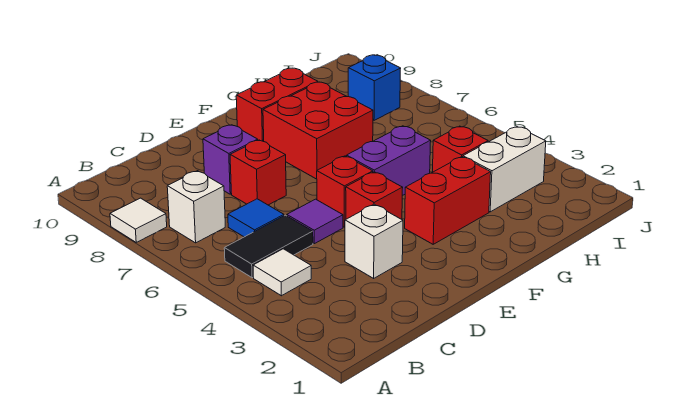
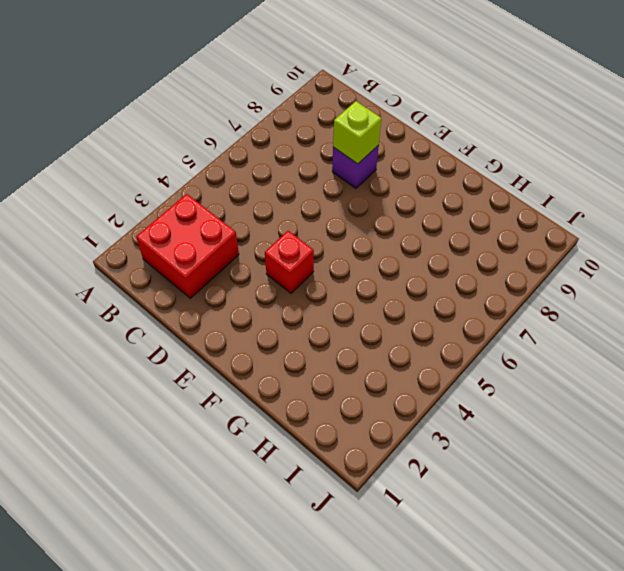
red 2x2 brick [136,194,239,298] -> red 2x2 brick moved to [263,82,373,179]
lime 1x1 brick [333,101,381,164] -> none
none -> white 1x1 tile [110,198,167,242]
none -> white 1x1 tile [253,249,311,296]
none -> black 1x2 tile [224,215,313,278]

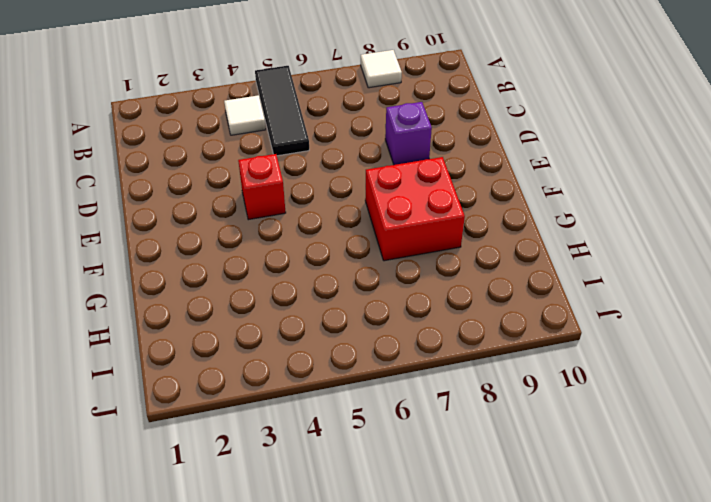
black 1x3 tile [255,66,309,156] -> black 1x2 tile [224,215,313,278]
none -> white 1x1 brick [167,171,225,243]
none -> blue 1x1 tile [228,199,284,237]
none -> white 1x1 brick [345,204,403,278]

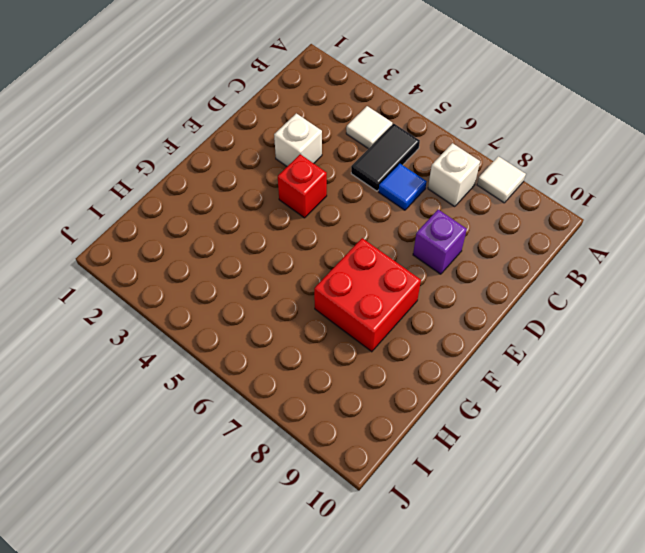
none -> purple 1x1 tile [287,199,343,244]
none -> red 1x1 brick [230,140,286,205]
none -> red 1x1 brick [317,156,373,227]

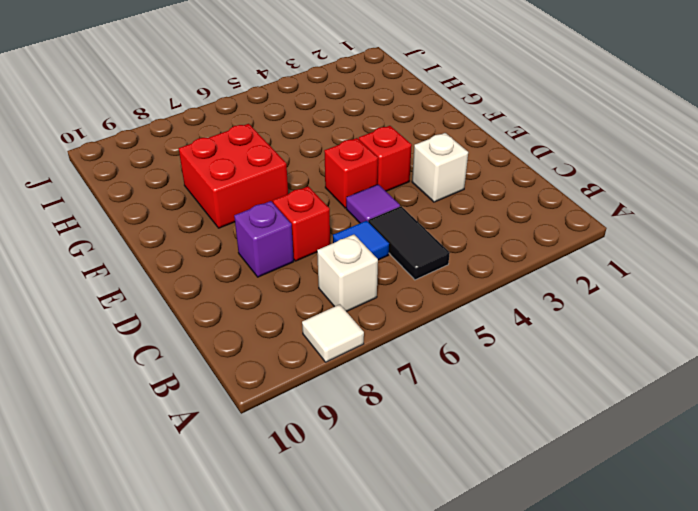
none -> white 1x1 tile [253,249,311,296]
none -> red 1x2 brick [405,157,491,244]
none -> purple 1x2 brick [347,126,431,196]

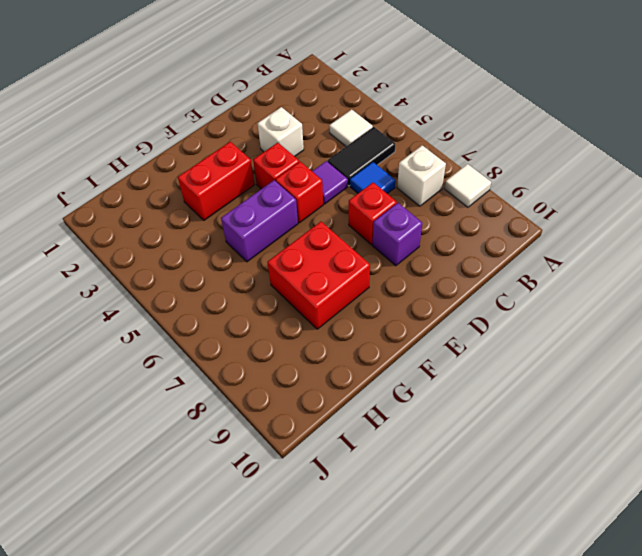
none -> red 1x2 brick [236,68,318,141]
none -> white 1x2 brick [463,127,546,212]
none -> red 1x1 brick [433,126,488,172]

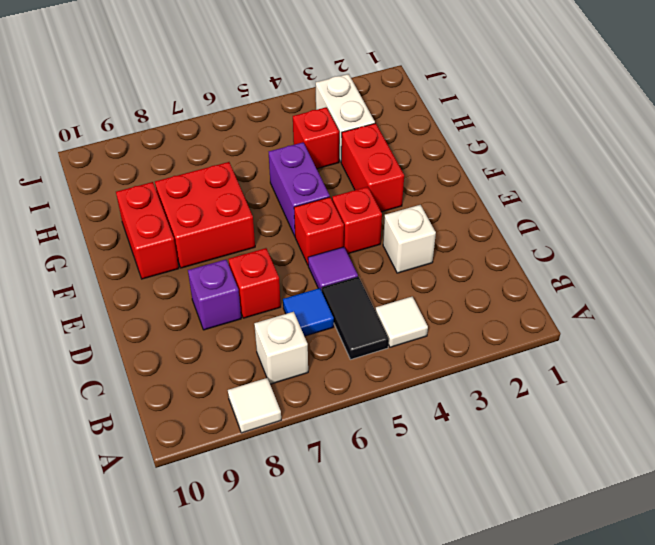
none -> blue 1x1 brick [348,55,401,120]

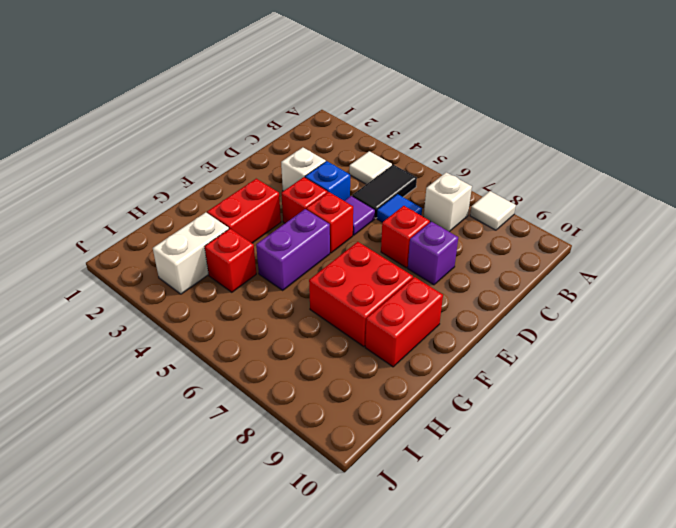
blue 1x1 brick [305,161,350,201] -> blue 1x1 brick moved to [348,55,401,120]

